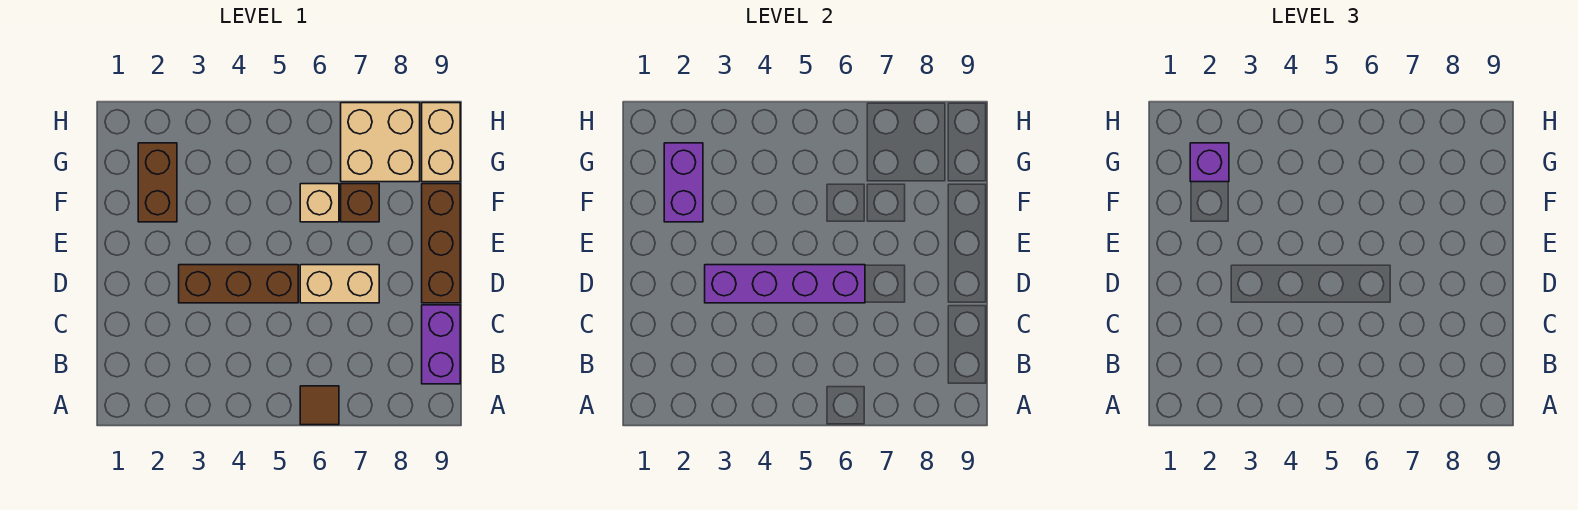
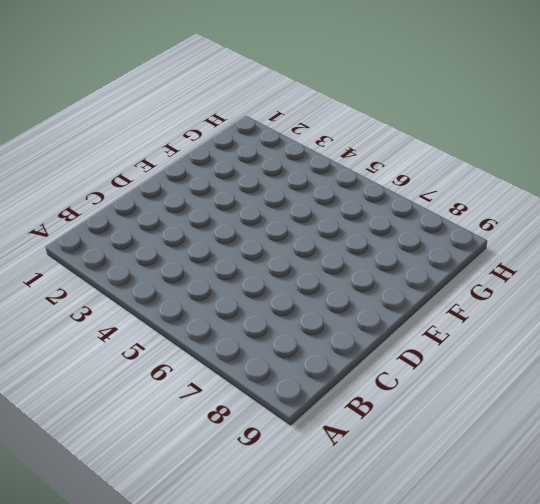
none -> brown 1x1 tile [300,386,339,425]
none -> purple 1x2 brick [422,305,460,384]
none -> brown 1x3 brick [179,265,298,303]

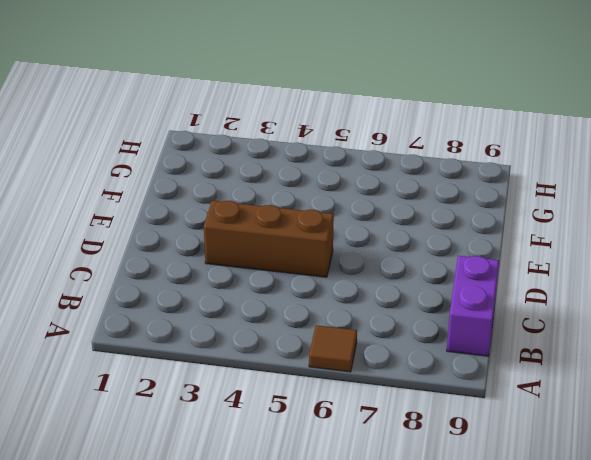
none -> tan 1x2 brick [300,265,379,303]
none -> brown 1x3 brick [422,184,460,303]
none -> brown 1x2 brick [138,143,177,222]

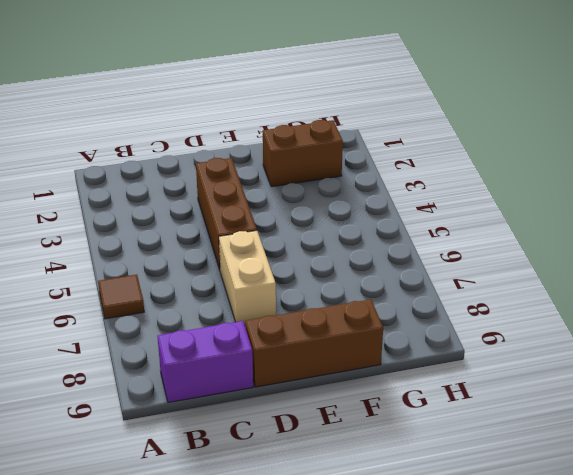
none -> tan 1x1 brick [300,184,339,222]
none -> brown 1x1 brick [341,184,379,222]
none -> tan 2x2 brick [341,103,420,182]

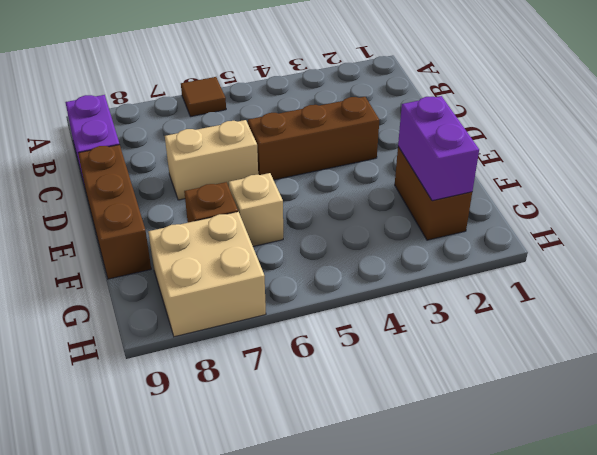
none -> tan 1x2 brick [422,103,460,182]
none -> purple 1x4 brick [705,265,865,303]
none -> purple 1x1 brick [1190,143,1229,182]

